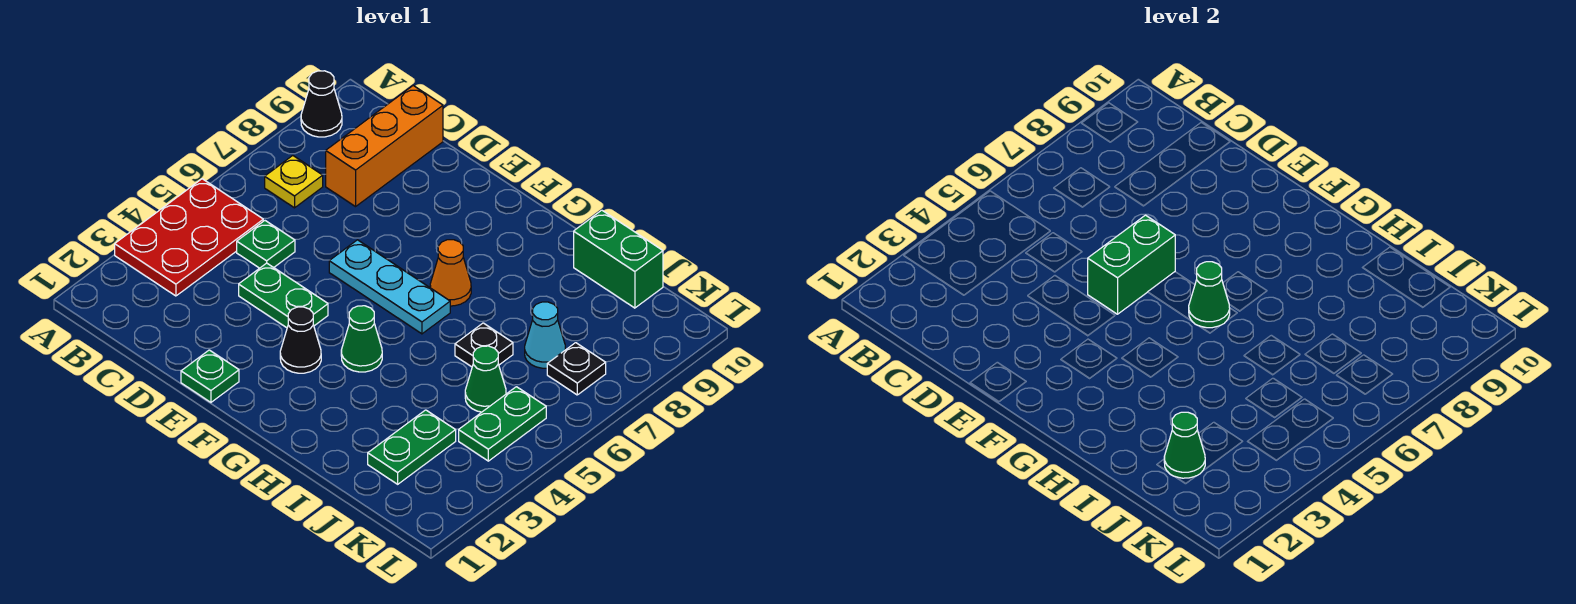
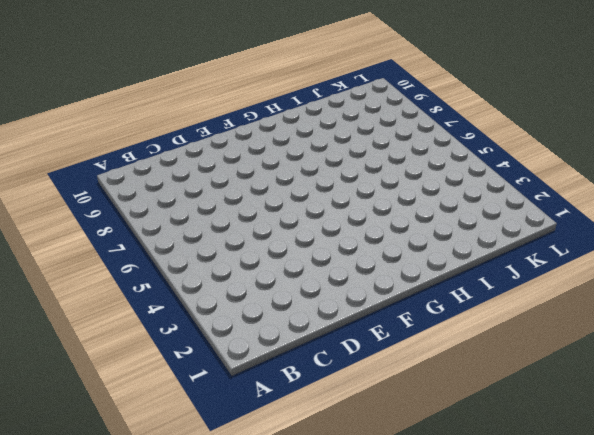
none -> red 2x3 plate [115,179,263,296]
none -> black 1x1 cone [301,71,342,137]
none -> yellow 1x1 plate [265,156,323,208]

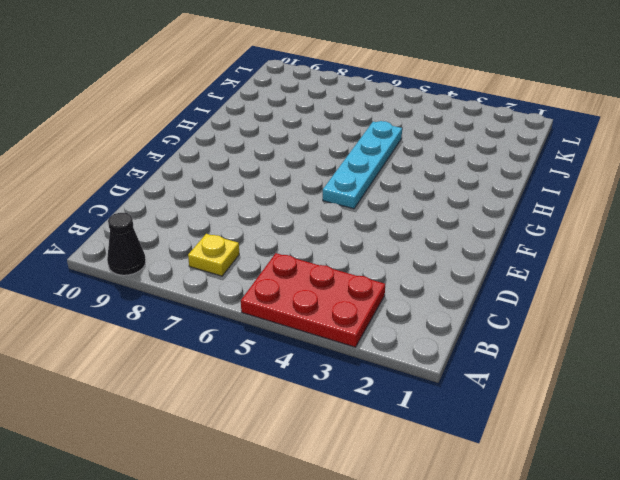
cyan 1x4 plate [323,121,402,209] -> none
none -> green 1x1 plate [237,221,295,268]
none -> orange 1x3 brick [326,86,443,207]
none -> green 1x2 plate [239,263,328,328]

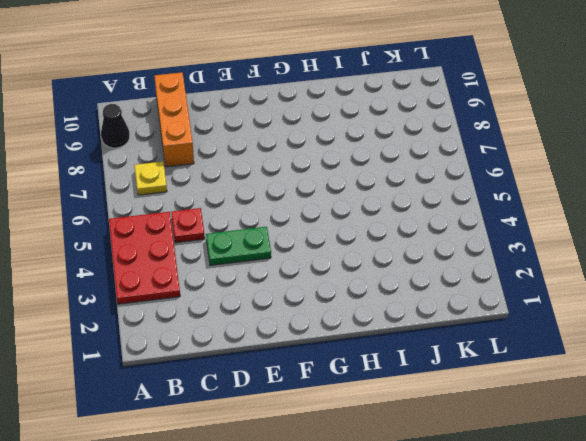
red 1x1 plate [171,208,205,243] -> green 1x1 plate [237,221,295,268]
none -> green 1x1 plate [181,350,239,402]
none -> cyan 1x3 plate [329,240,450,334]
none -> black 1x1 cone [280,307,321,373]

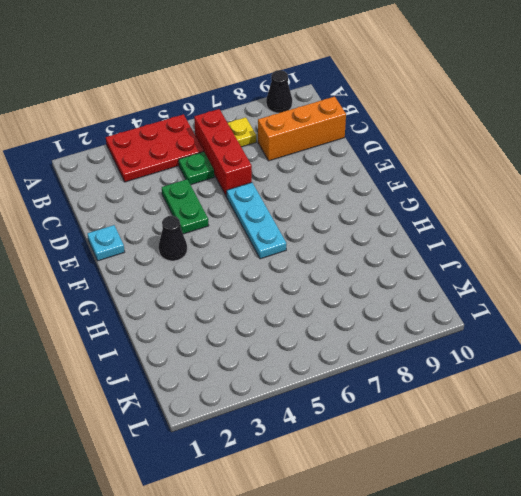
red 1x3 brick [194,109,252,196] -> none
cyan 1x1 plate [87,225,125,261] -> green 1x1 plate [181,350,239,402]
none -> green 1x1 cone [341,306,382,372]
none -> orange 1x1 cone [430,240,471,306]
none -> black 1x1 plate [455,323,513,367]

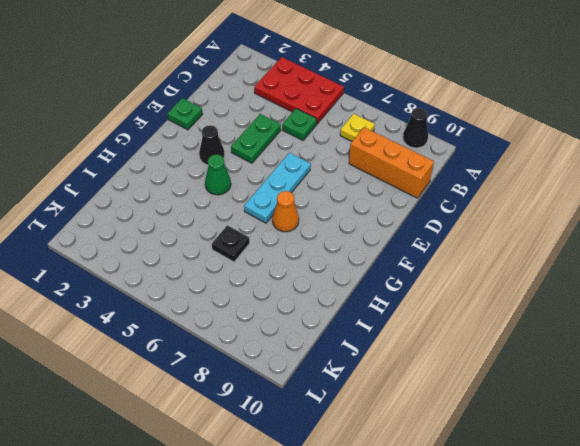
none -> green 1x2 brick [574,210,663,308]
none -> green 1x2 plate [368,410,456,484]
none -> green 1x1 cone [465,346,506,412]

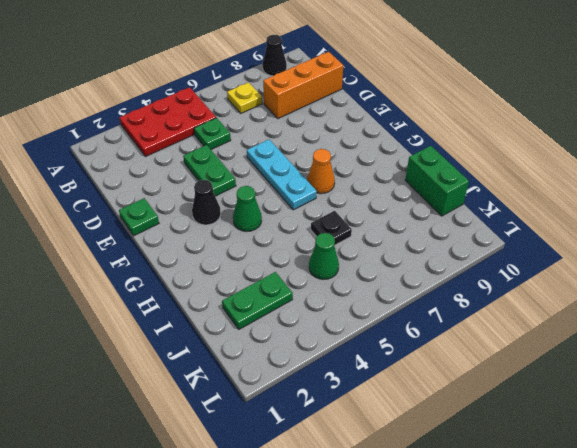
none -> cyan 1x1 cone [525,302,565,368]
none -> green 1x2 plate [459,387,546,461]
none -> black 1x1 plate [547,343,606,395]

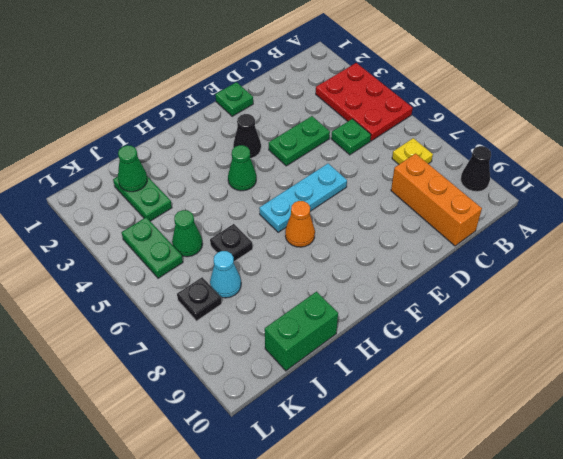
none -> green 1x2 brick [1088,215,1175,314]
none -> green 1x1 cone [1189,262,1230,328]

